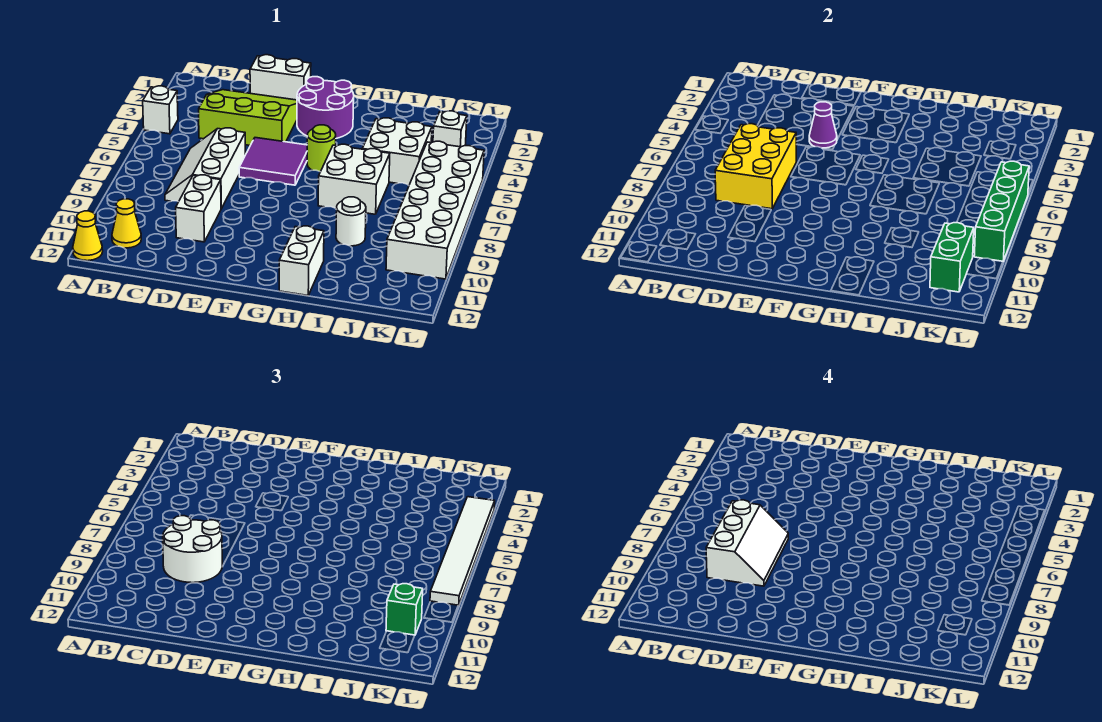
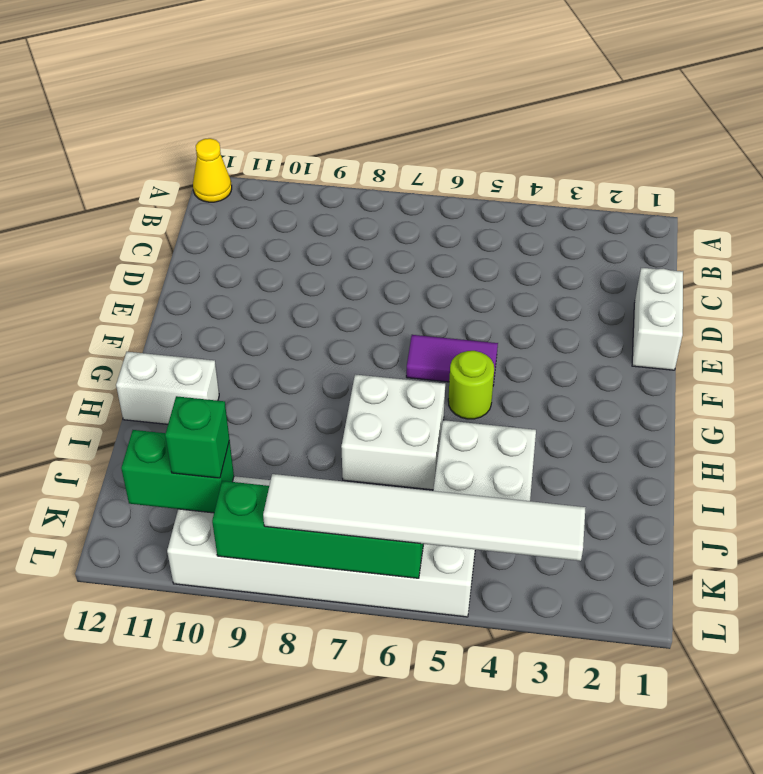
purple 1x2 tile [406,335,498,385] -> purple 2x2 tile [239,138,307,185]
none -> white 1x1 brick [143,86,178,134]
none -> yellow 1x1 cone [112,199,141,248]
none -> lime 3x3 slope [199,90,297,145]

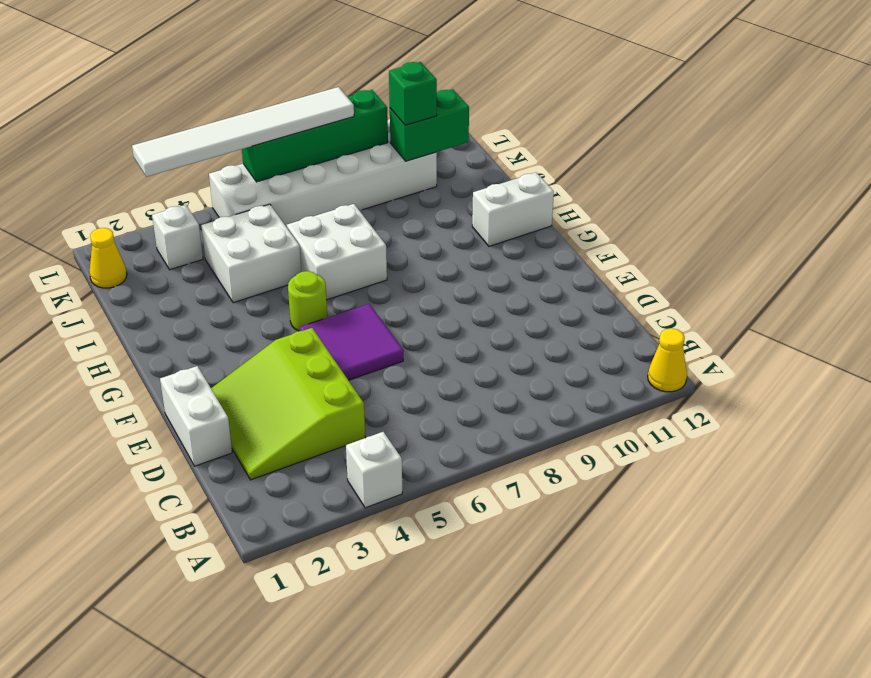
yellow 1x1 cone [89,228,127,288] -> yellow 1x1 cone moved to [112,199,141,248]
none -> white 2x3 slope [165,128,245,209]
none -> white 1x2 brick [176,175,221,242]
none -> purple 2x2 round brick [297,77,354,138]

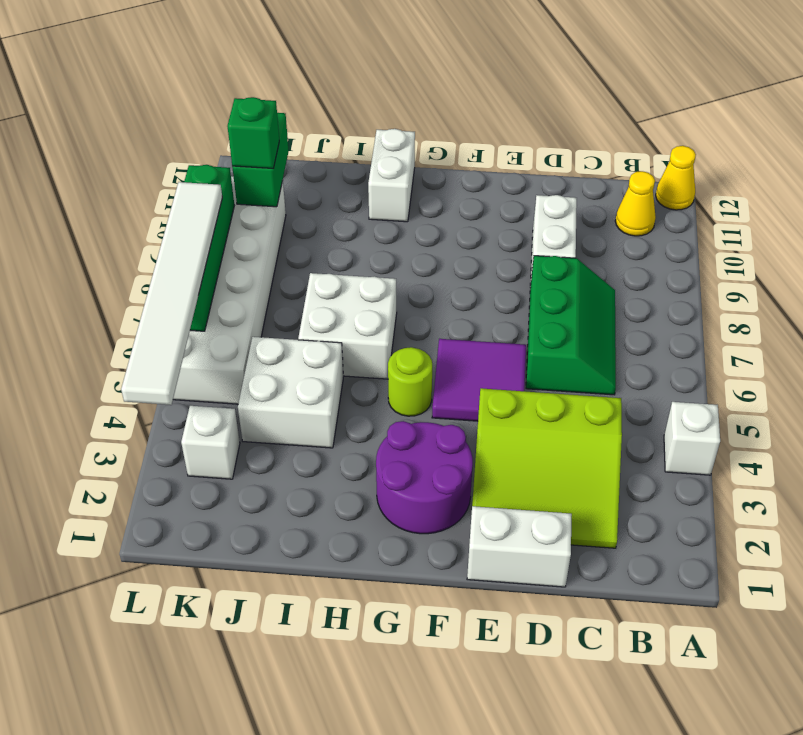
green 2x3 slope [526,256,616,395] -> white 2x3 slope [165,128,245,209]
none -> white 1x1 round brick [336,197,366,246]
none -> yellow 2x3 brick [715,124,797,209]
none -> purple 1x1 cone [809,102,837,148]

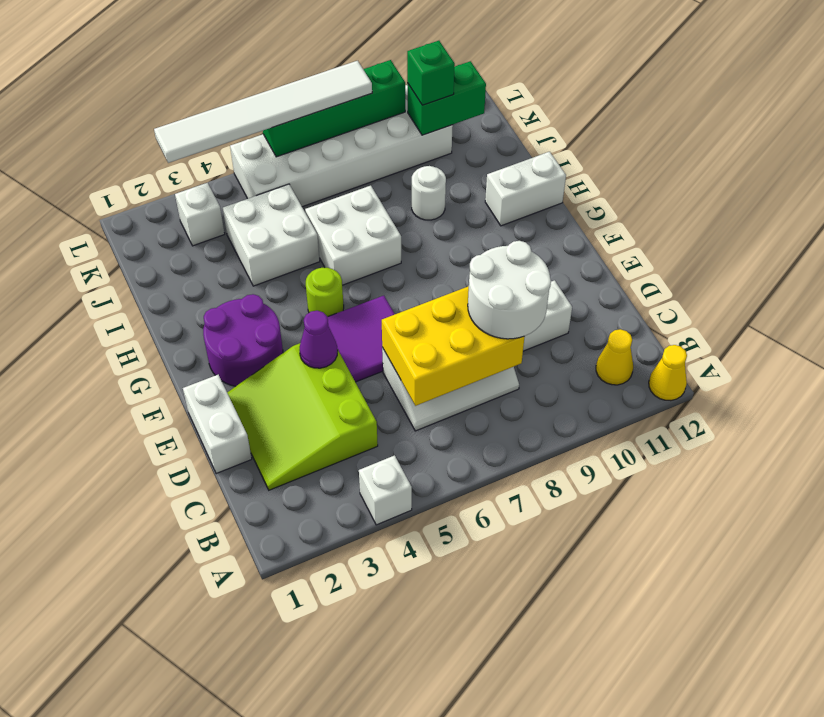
none -> white 2x3 slope [706,500,788,586]

